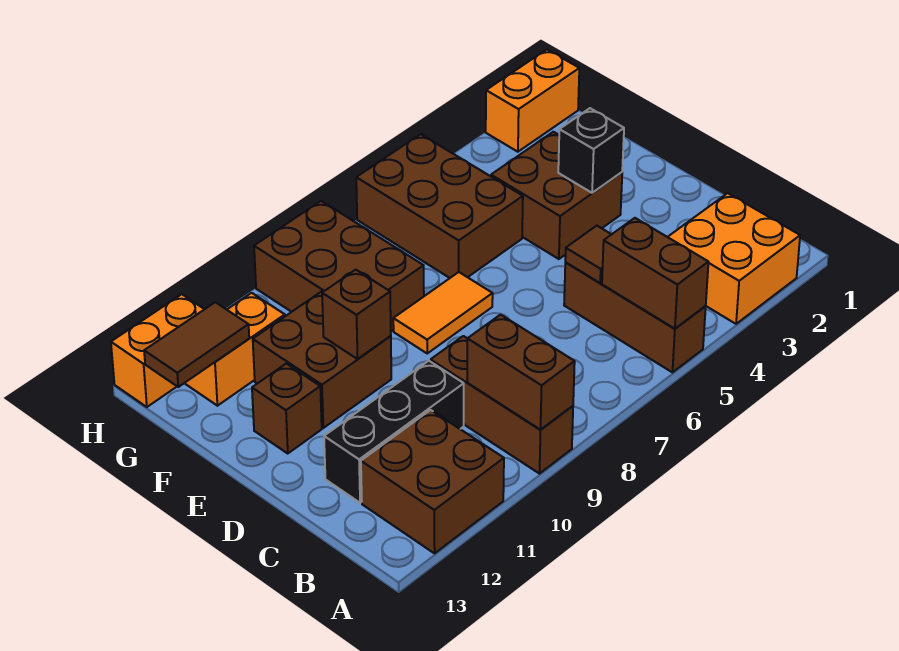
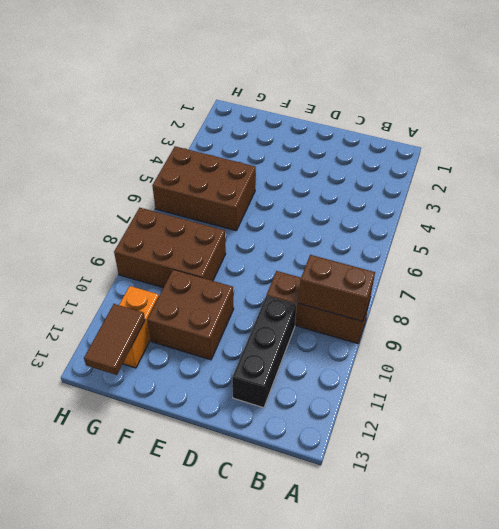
none -> orange 2x2 brick [668,193,800,324]
none -> brown 1x3 brick [564,263,706,372]
none -> brown 2x2 brick [361,410,504,553]

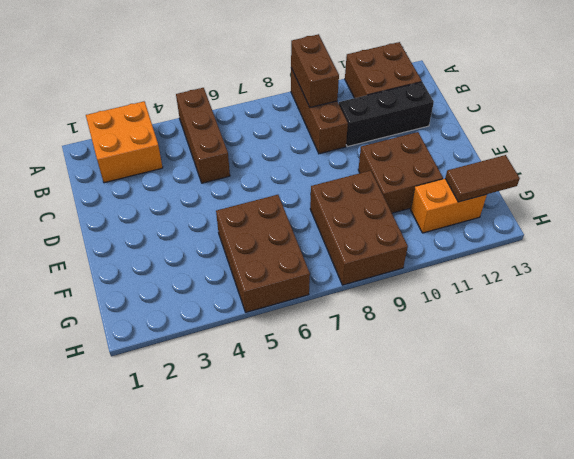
none -> brown 2x2 brick [491,132,622,259]
none -> orange 1x2 tile [393,272,493,353]
none -> brown 1x1 brick [252,364,322,453]

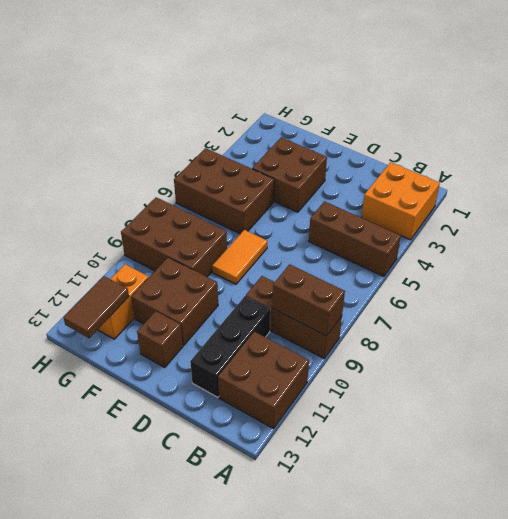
none -> orange 1x2 brick [486,50,579,152]
none -> orange 1x2 brick [111,294,204,407]
none -> brown 1x2 brick [602,218,708,329]

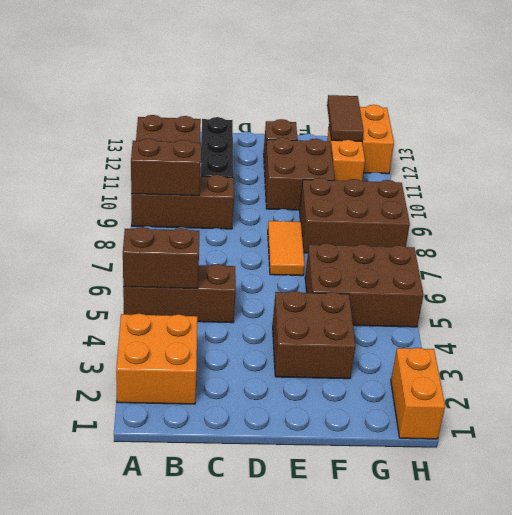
none -> brown 1x1 tile [565,226,611,283]
none -> black 1x1 brick [558,108,624,193]
none -> brown 1x1 brick [322,270,391,359]

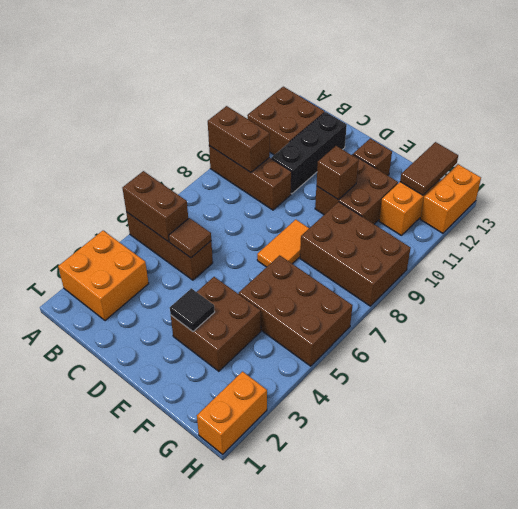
black 1x1 tile [170,288,215,331] -> black 1x1 brick [558,108,624,193]

